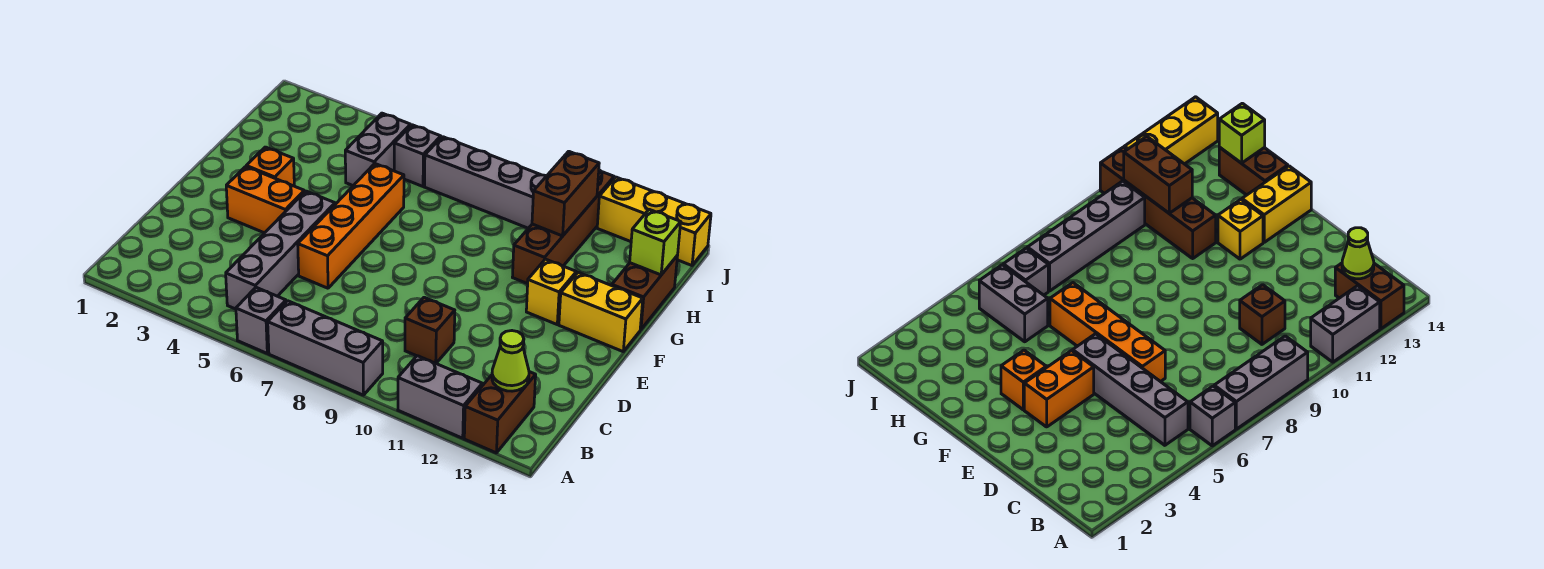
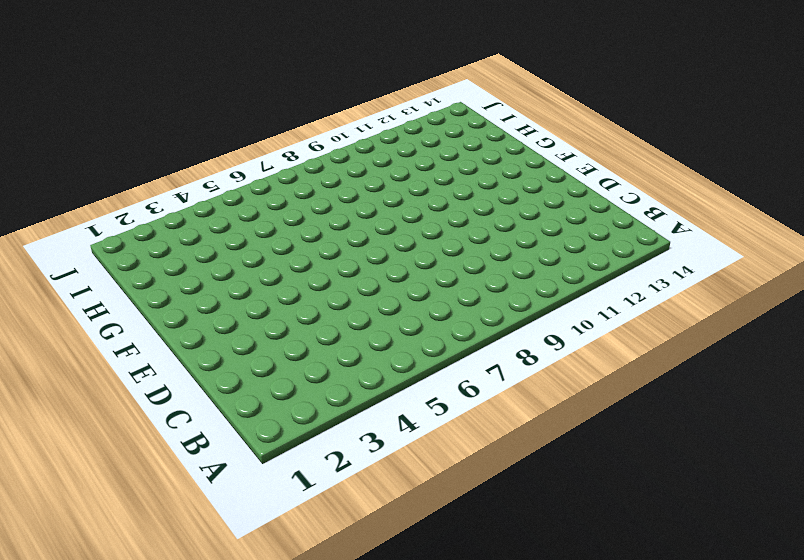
none -> grey 1x1 brick [236,287,286,353]
none -> grey 1x3 brick [268,301,383,395]
none -> grey 1x2 brick [398,356,482,438]

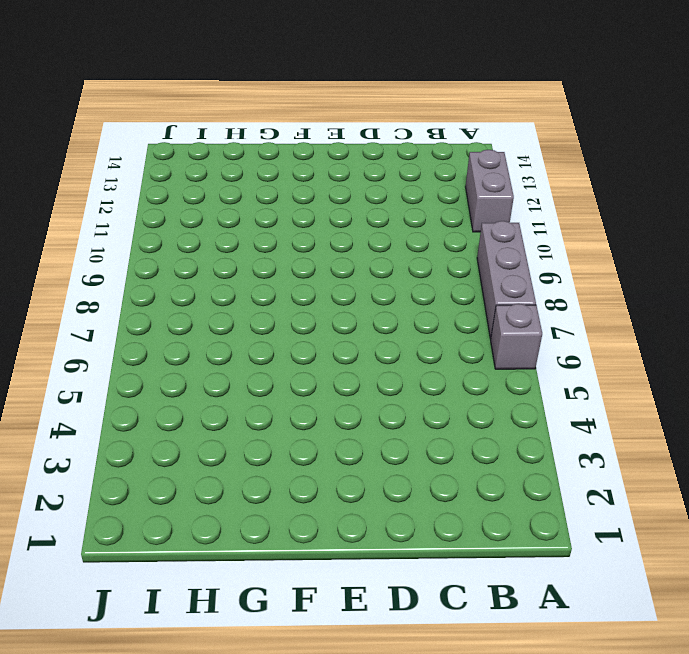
none -> brown 1x2 brick [464,372,536,453]
none -> grey 1x4 brick [226,191,335,309]
none -> brown 1x1 brick [405,297,455,363]

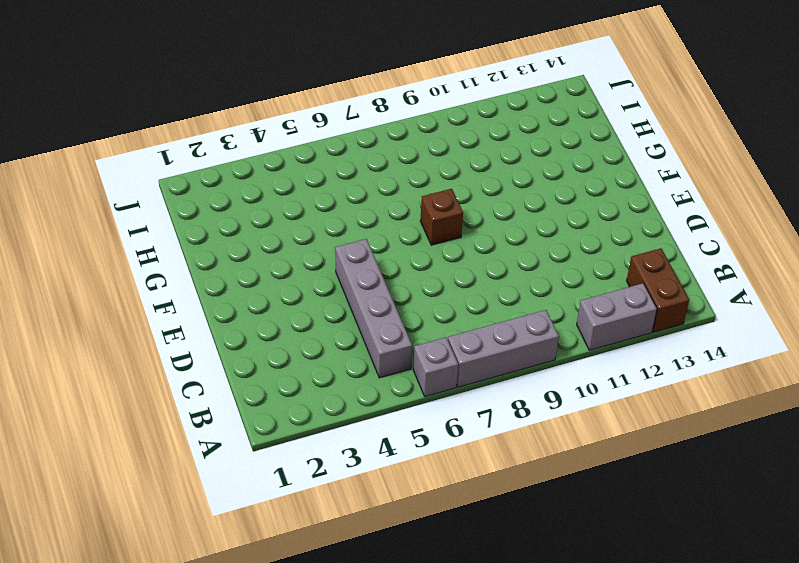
brown 1x1 brick [420,189,463,245] -> brown 1x1 brick moved to [405,297,455,363]
none -> orange 1x4 brick [298,164,404,288]
none -> orange 1x2 brick [226,167,304,233]
none -> orange 1x1 brick [246,147,294,186]

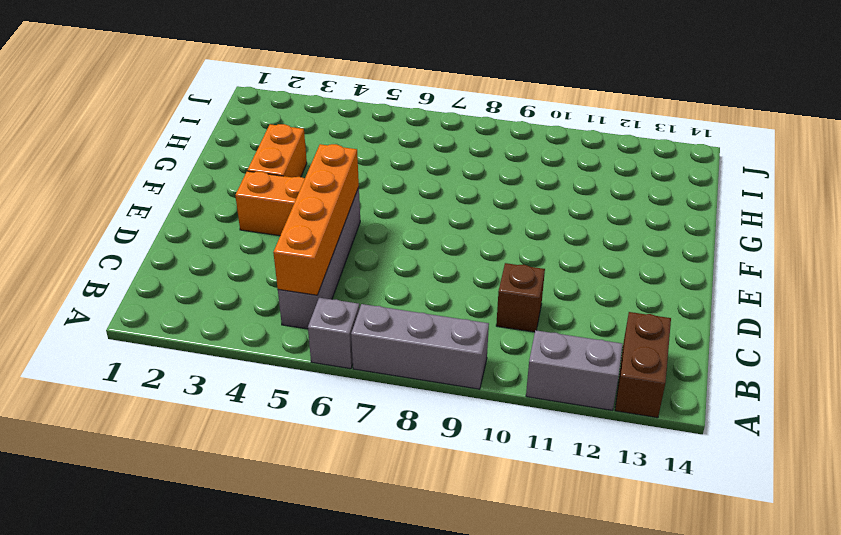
orange 1x4 brick [273,144,359,295] -> orange 1x4 brick moved to [298,164,404,288]
orange 1x2 brick [247,124,307,177] -> orange 1x1 brick [246,147,294,186]
none -> yellow 1x1 brick [526,259,576,324]
none -> yellow 1x2 brick [559,272,643,351]
none -> brown 1x4 brick [513,170,614,284]

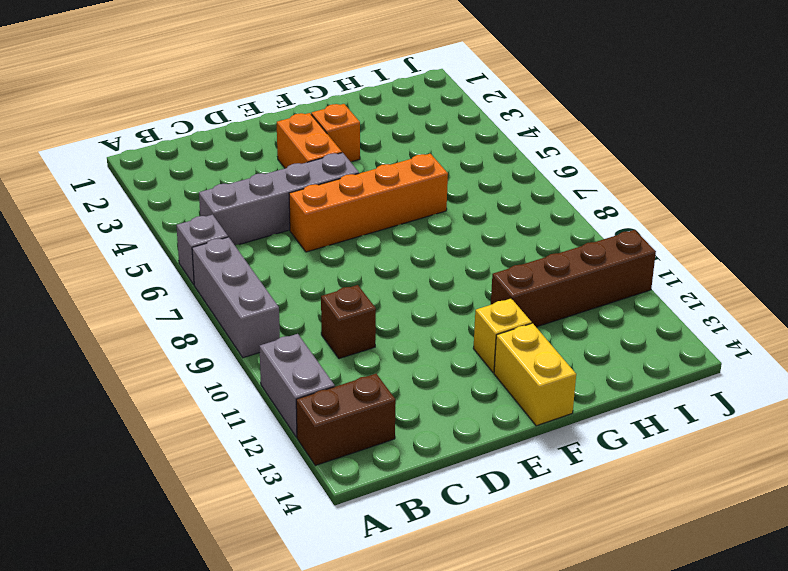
none -> brown 1x2 brick [612,255,678,330]
none -> grey 1x2 brick [345,113,410,186]
none -> grey 1x1 brick [394,125,441,186]

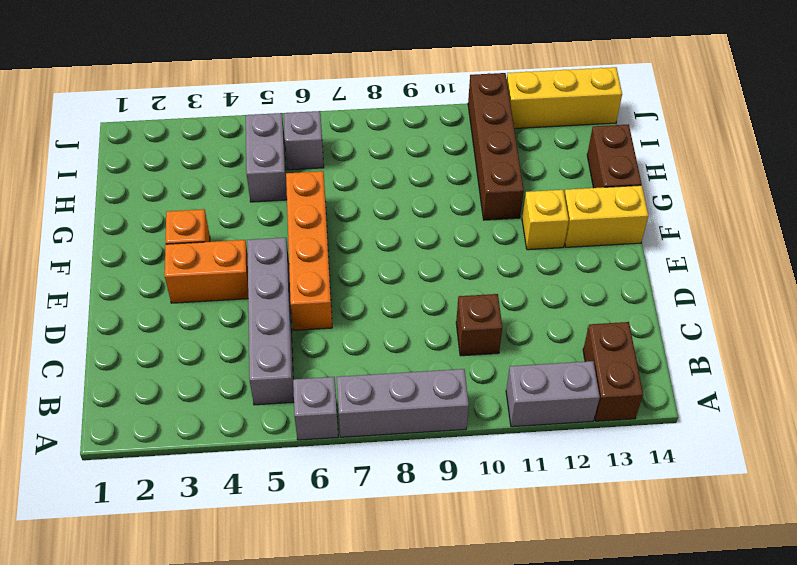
none -> grey 1x4 brick [425,137,546,228]
none -> lime 1x1 cone [492,331,529,391]
none -> brown 1x2 brick [532,151,599,236]

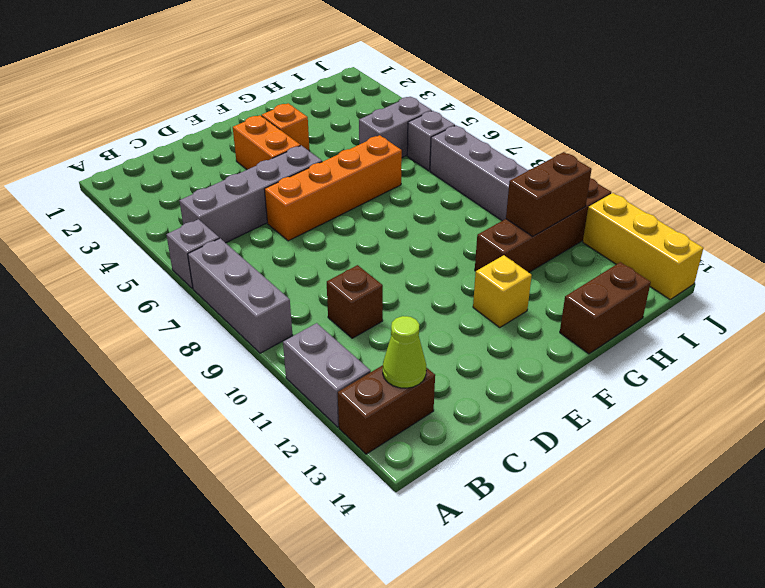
none -> yellow 1x2 brick [559,272,643,351]
none -> lime 1x1 brick [630,209,681,275]

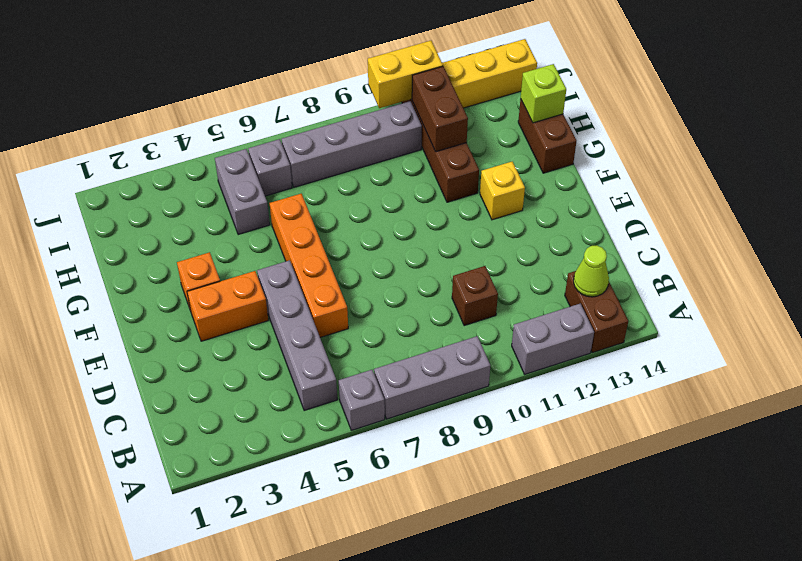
yellow 1x2 brick [368,41,443,108] -> yellow 1x2 brick moved to [559,272,643,351]

